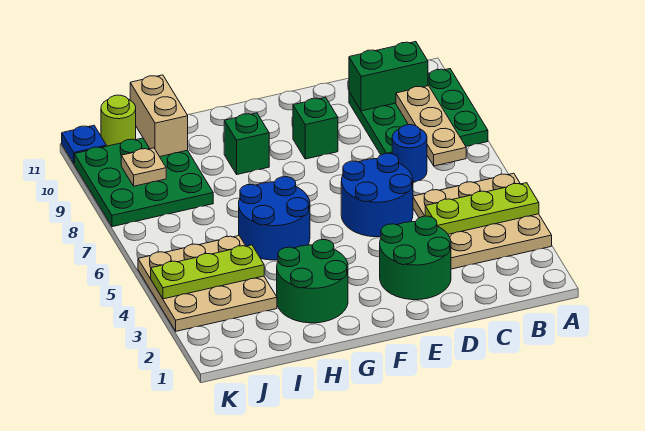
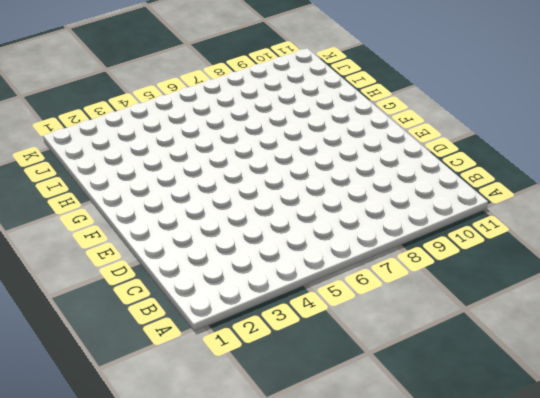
none -> tan 3x3 plate [413,173,552,269]
none -> green 3x3 plate [349,69,488,155]
none -> blue 1x1 round brick [392,125,427,182]

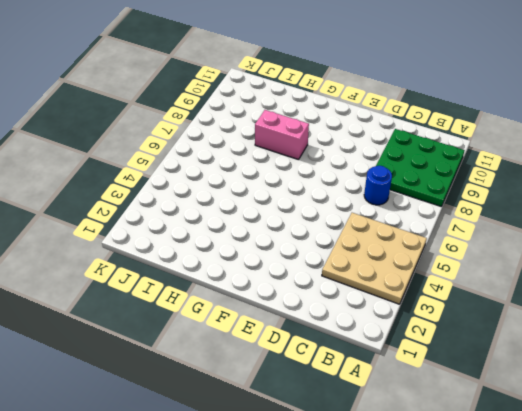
pink 1x2 brick [255,110,309,160] -> none
none -> green 2x2 round brick [380,216,451,300]
none -> blue 2x2 round brick [341,153,413,237]
none -> green 1x1 brick [293,97,338,159]

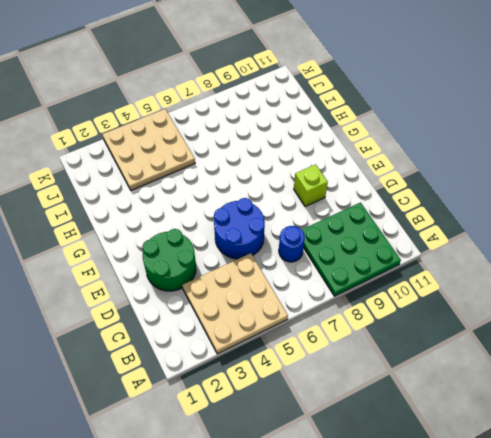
lime 1x1 brick [294,164,328,207] -> green 1x1 brick [293,97,338,159]
none -> green 2x2 round brick [277,240,348,323]
none -> blue 2x2 round brick [239,177,310,260]
none -> green 1x1 brick [224,113,269,174]

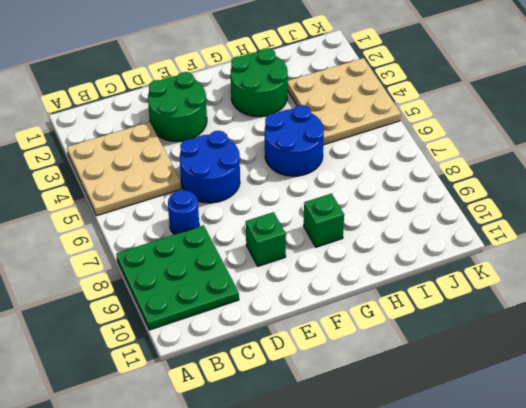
none -> green 3x3 plate [74,138,213,227]
none -> lime 1x1 round brick [101,95,136,146]
none -> blue 1x1 plate [62,125,106,163]

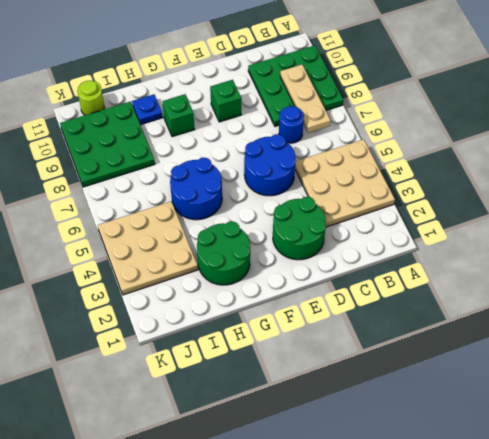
blue 1x1 plate [132,94,163,125] -> blue 1x1 plate moved to [62,125,106,163]
none -> lime 1x3 plate [425,183,539,234]
none -> green 1x2 brick [349,42,428,111]
none -> lime 1x3 plate [151,245,264,299]

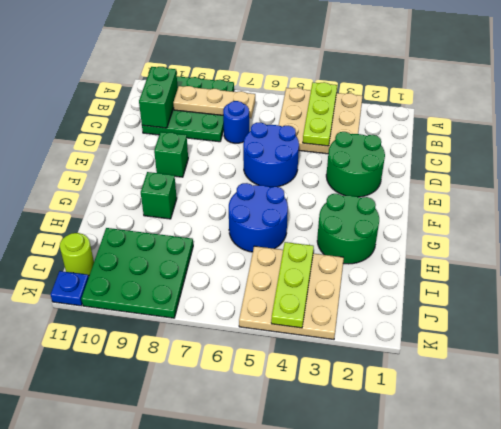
none -> tan 1x2 brick [130,75,188,157]
none -> tan 1x1 plate [121,148,166,186]

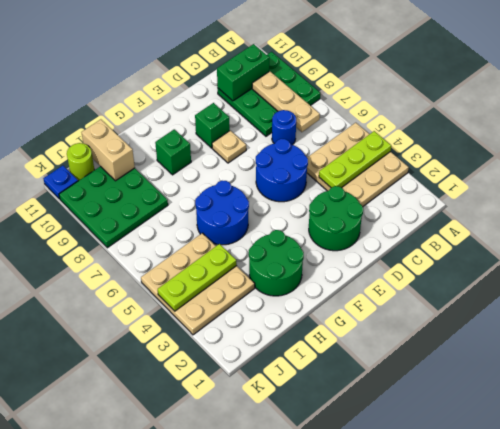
tan 1x1 plate [212,130,246,163] -> tan 1x1 plate moved to [121,148,166,186]

